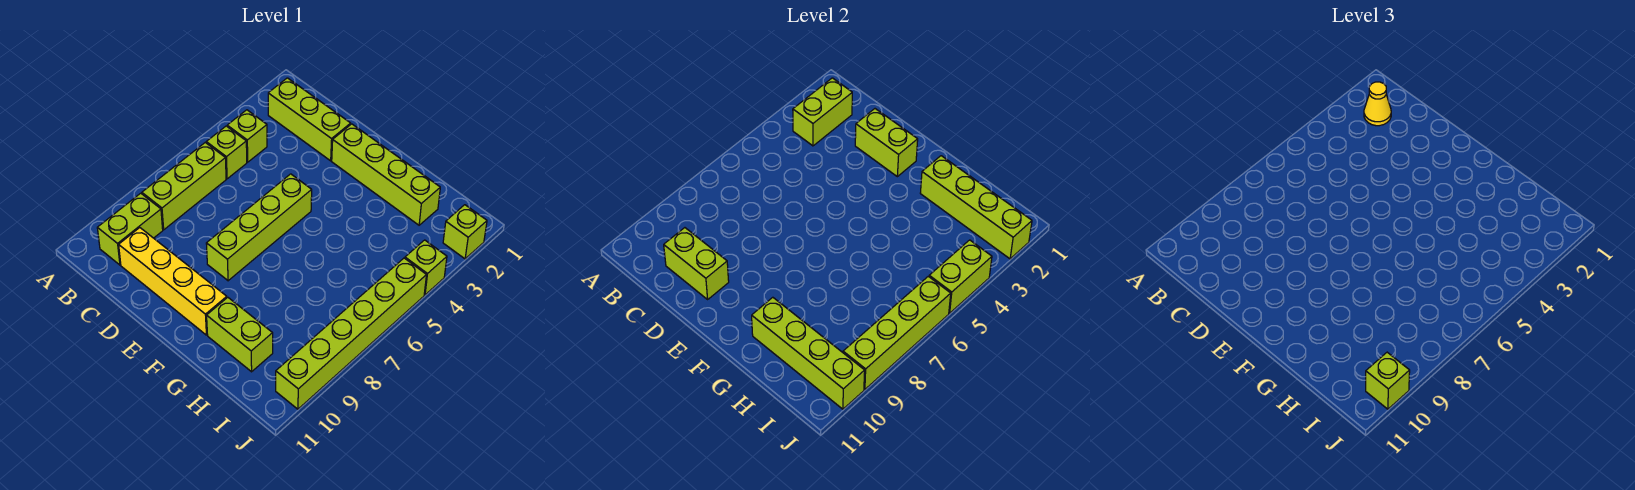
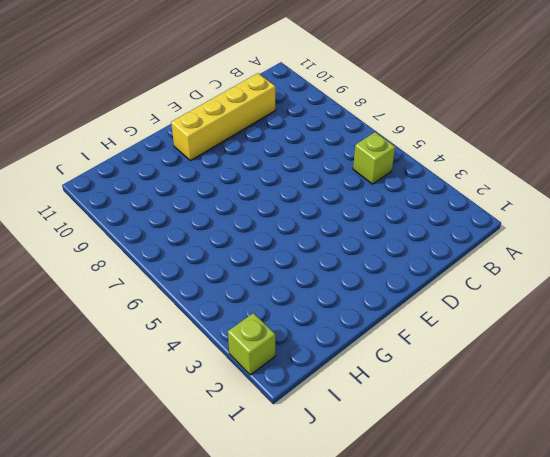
none -> lime 1x3 brick [268,78,351,161]
none -> lime 1x1 brick [227,110,267,162]
none -> lime 1x3 brick [142,143,226,230]

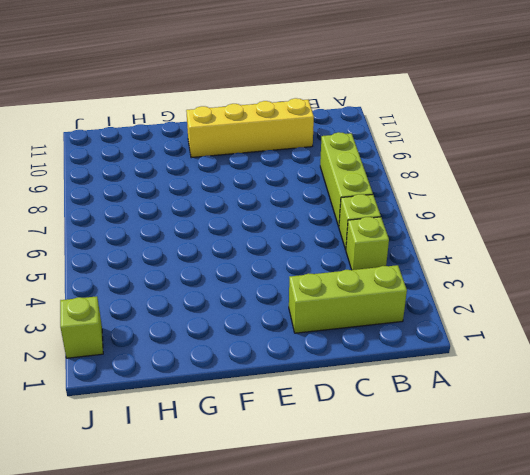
none -> lime 1x2 brick [97,193,163,265]
none -> lime 1x4 brick [332,124,440,225]
none -> lime 1x4 brick [206,174,312,281]

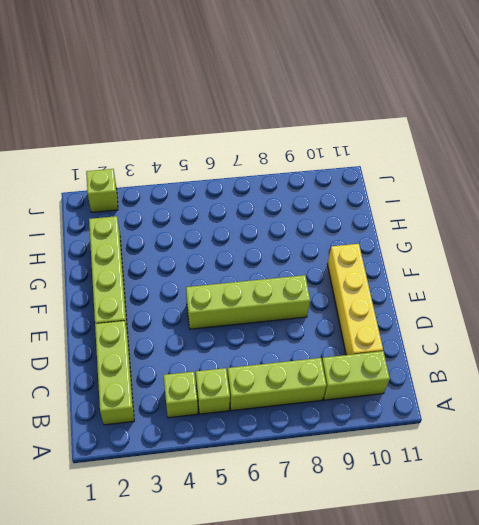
none -> lime 1x2 brick [207,297,273,372]
none -> lime 1x1 brick [405,240,447,295]
none -> lime 1x6 brick [276,258,426,409]

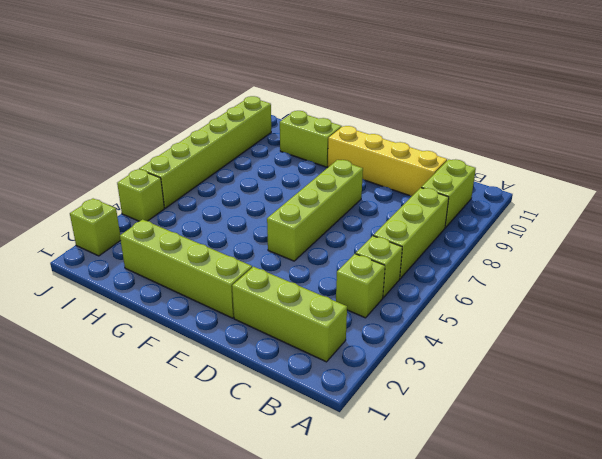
none -> lime 1x2 brick [793,78,852,146]
none -> lime 1x2 brick [664,228,729,299]
none -> lime 1x2 brick [855,109,918,177]

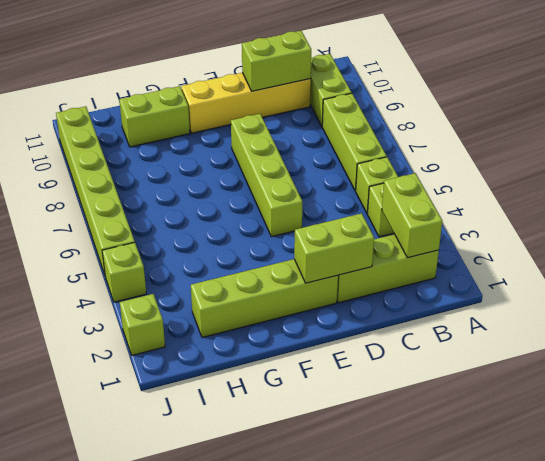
none -> lime 1x4 brick [920,156,1032,259]
none -> lime 1x4 brick [752,297,865,409]
none -> lime 1x2 brick [929,240,992,313]

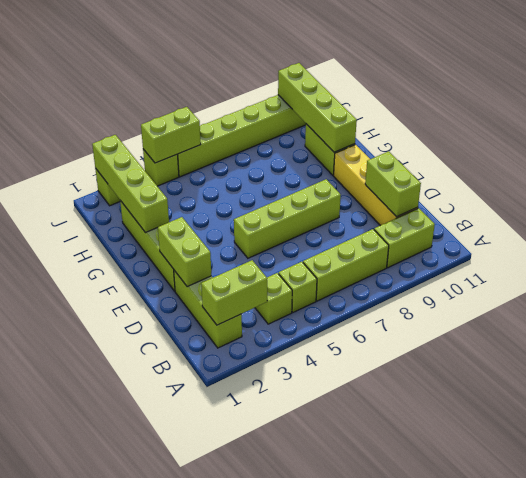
none -> lime 1x4 brick [843,276,951,389]
none -> yellow 1x1 cone [1364,82,1391,126]
none -> lime 1x1 brick [1366,352,1410,409]

